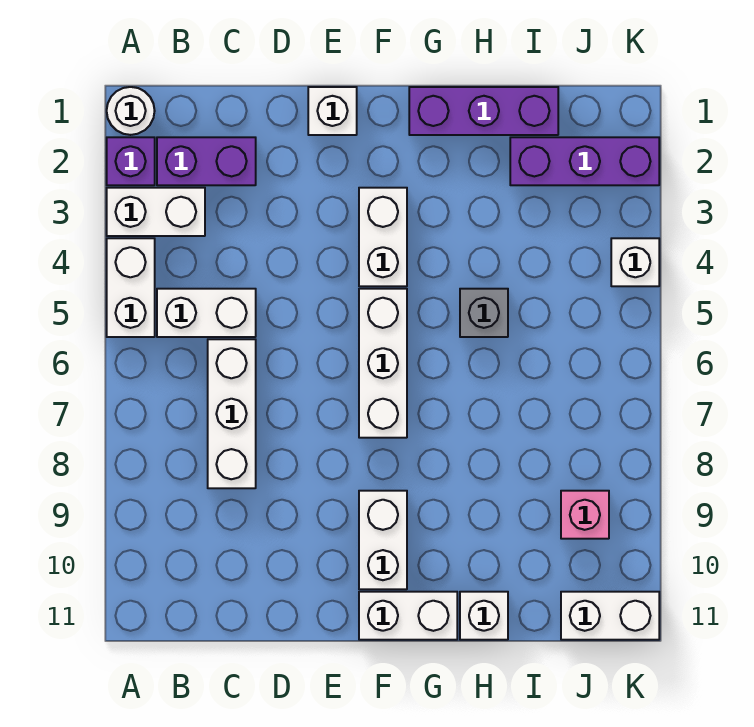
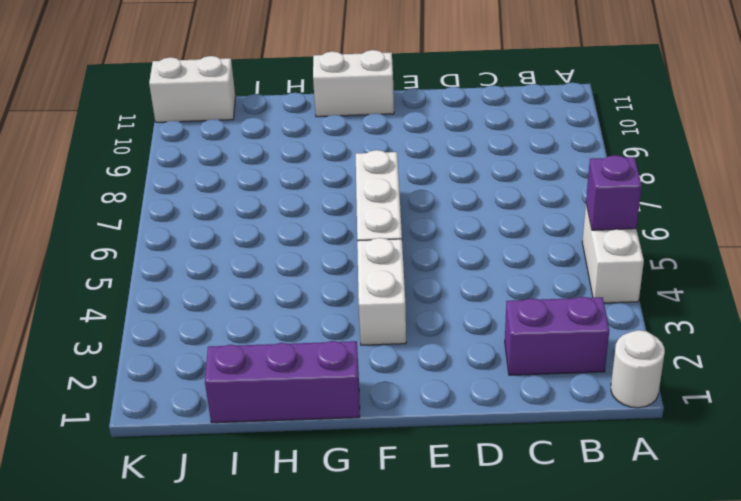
purple 1x1 brick [586,155,642,230] -> purple 1x1 brick moved to [107,137,155,185]
none -> white 1x2 brick [107,188,205,236]
none -> white 1x2 brick [157,289,256,337]
none -> white 1x3 brick [208,339,256,488]

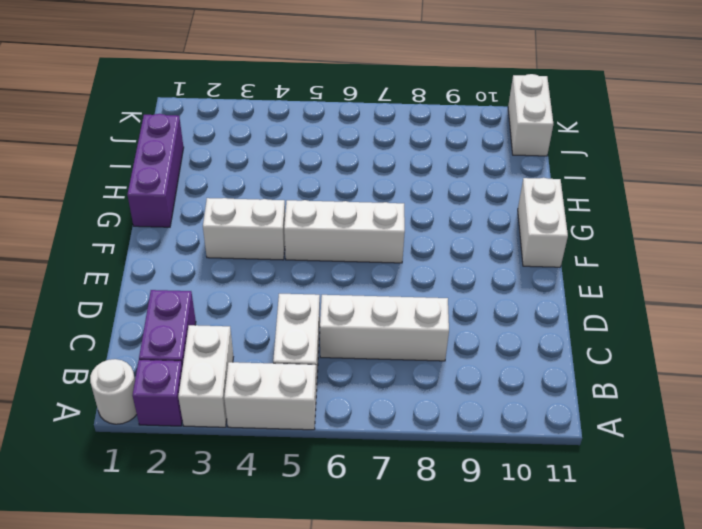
none -> white 1x1 brick [308,87,357,135]
none -> white 1x2 brick [359,491,407,589]
none -> grey 1x1 brick [460,289,508,337]

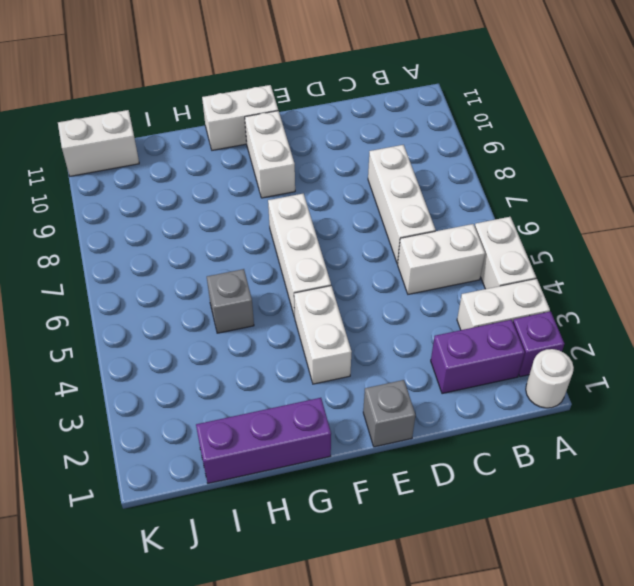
grey 1x1 brick [363,380,416,447] -> white 1x1 brick [308,87,357,135]
none -> white 1x1 brick [460,592,508,640]
none -> purple 1x3 brick [510,137,659,185]
none -> pink 1x1 brick [561,491,609,539]

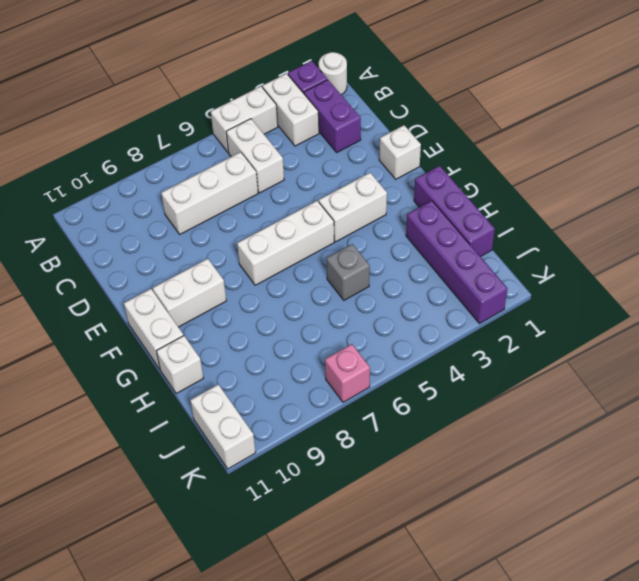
purple 1x4 brick [406,201,507,324] -> purple 1x3 brick [510,137,659,185]
pink 1x1 brick [325,344,370,402] -> pink 1x1 brick moved to [561,491,609,539]
none -> white 1x1 brick [611,238,659,286]

